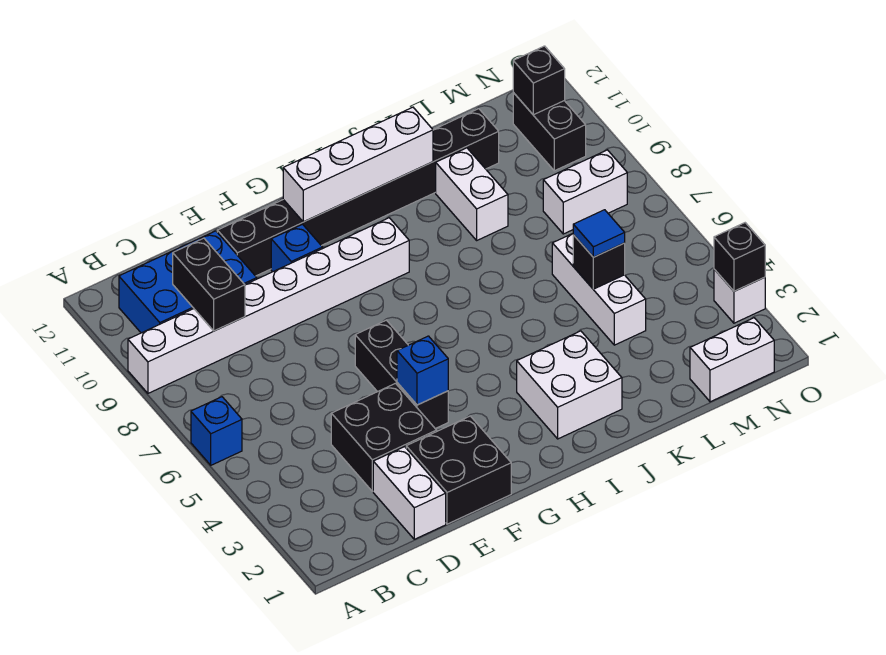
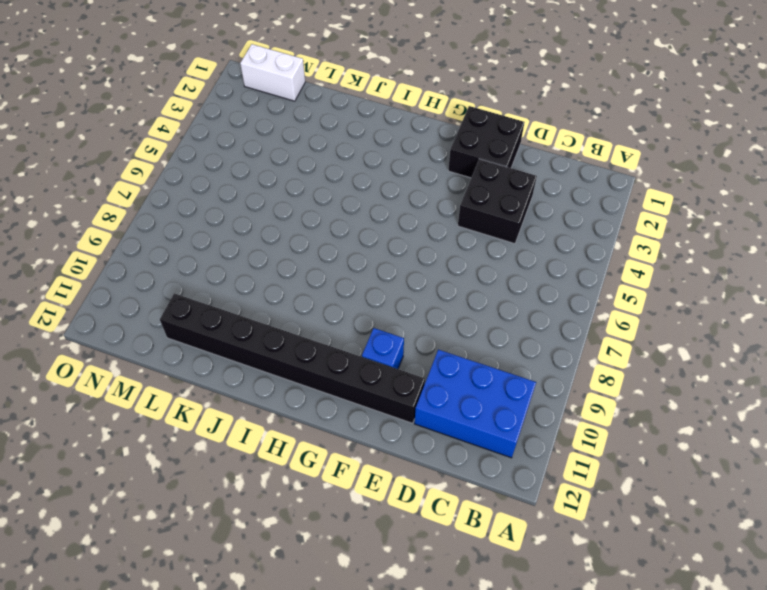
none -> blue 1x1 brick [191,397,242,465]
none -> white 1x8 brick [128,218,409,393]
none -> white 1x2 brick [373,447,446,539]

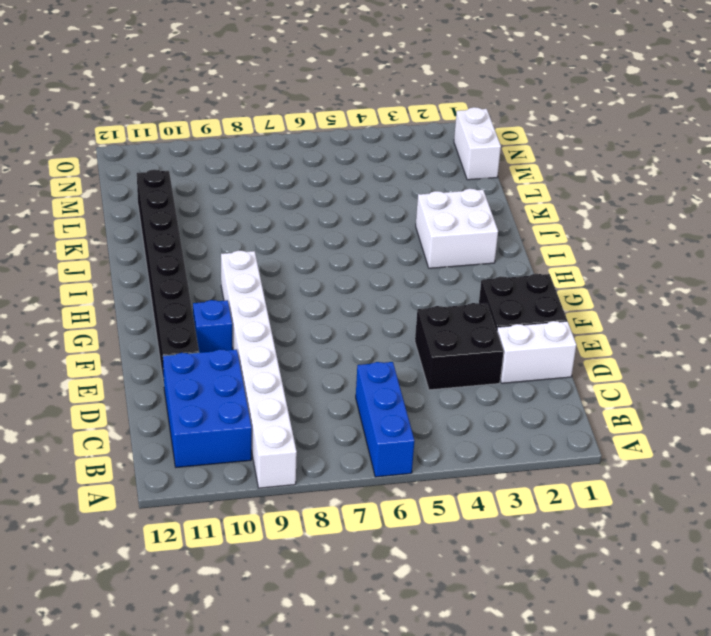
blue 1x3 brick [356,362,414,477] -> blue 1x1 brick [191,397,242,465]
none -> black 1x3 brick [355,320,448,429]
none -> white 1x2 brick [436,148,508,240]
none -> white 1x3 brick [552,234,646,345]

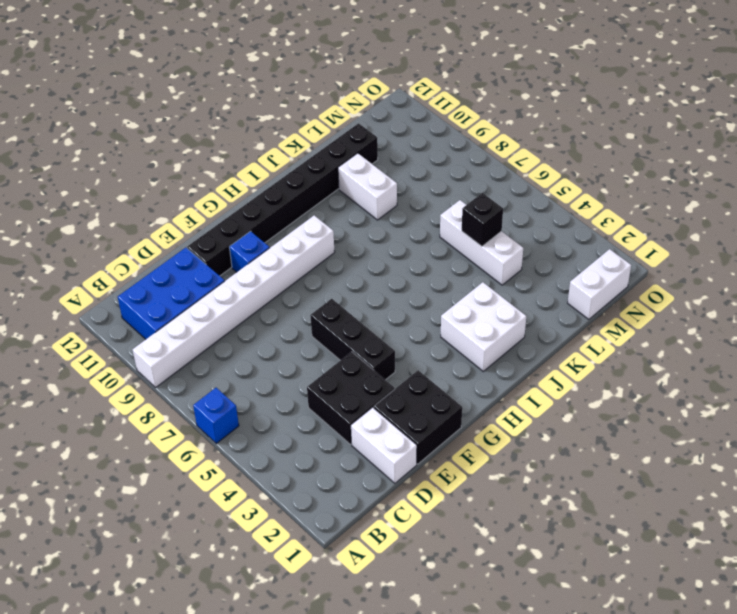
none -> white 1x2 brick [543,150,627,234]
none -> black 1x2 brick [513,93,586,171]
none -> white 1x1 brick [714,269,765,323]

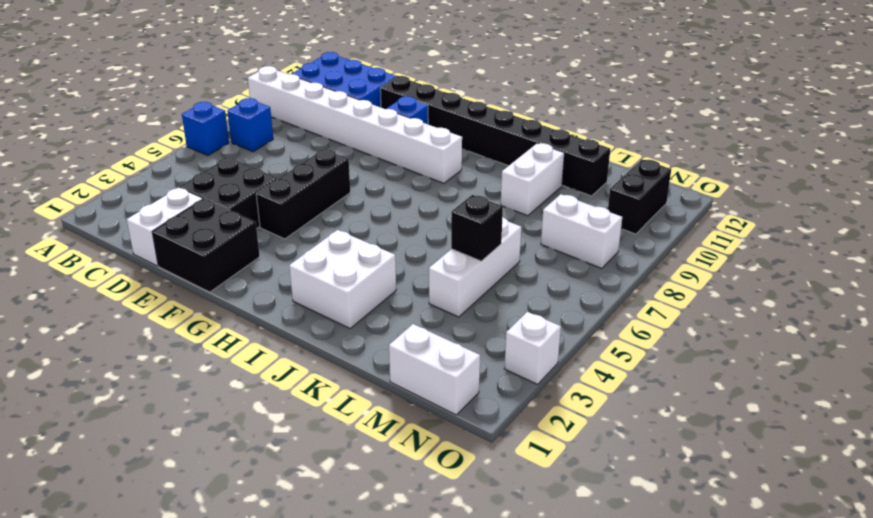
blue 1x1 brick [227,98,273,152] -> blue 1x1 brick moved to [397,336,448,405]
none -> black 1x2 brick [173,238,245,331]
none -> white 1x4 brick [283,107,433,222]
none -> black 1x1 brick [513,46,565,115]

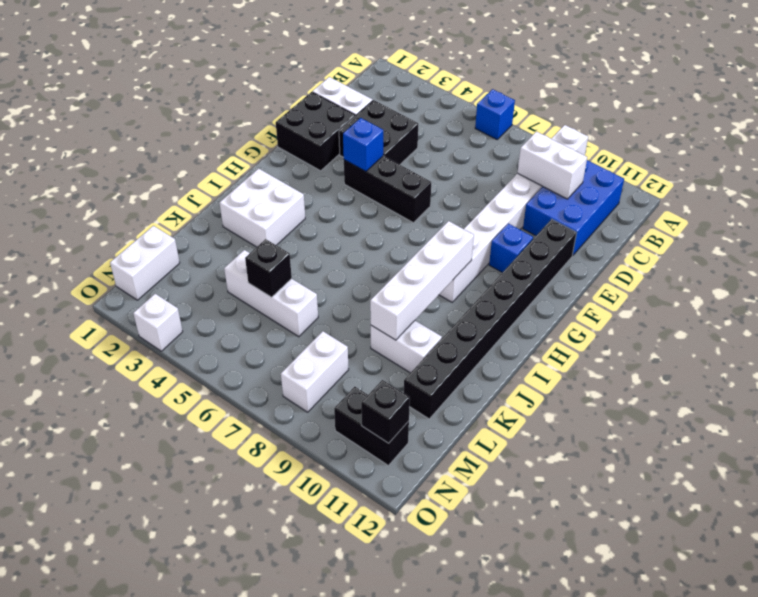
white 1x2 brick [518,132,587,199] -> black 1x2 brick [173,238,245,331]
white 1x4 brick [370,221,474,340] -> white 1x4 brick moved to [283,107,433,222]
none -> black 1x1 brick [714,223,765,291]
none -> blue 1x1 tile [573,210,625,257]

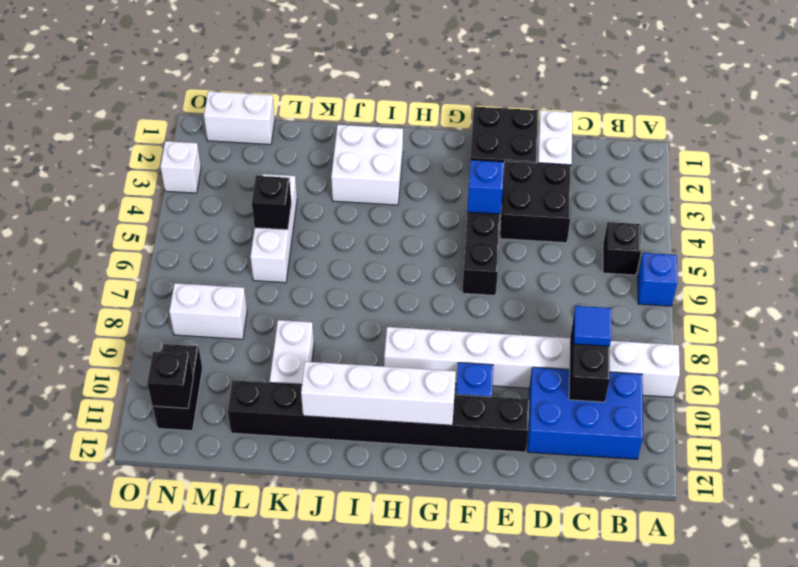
black 1x1 brick [603,222,641,275] -> black 1x1 brick moved to [714,223,765,291]
blue 1x1 tile [574,306,611,346] -> blue 1x1 tile moved to [573,210,625,257]

